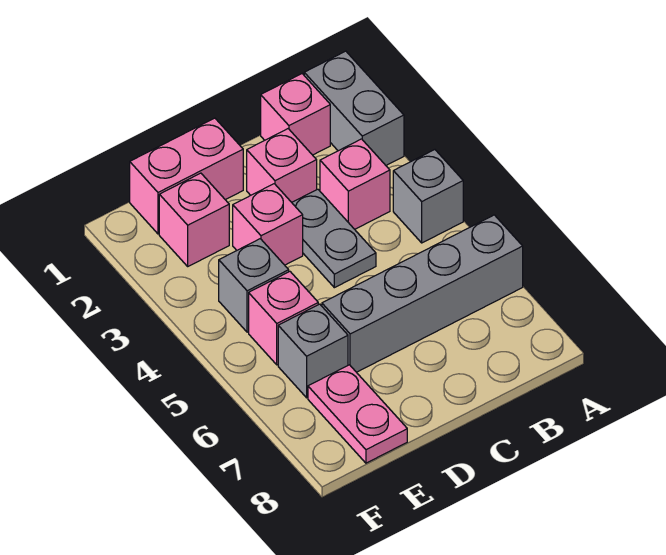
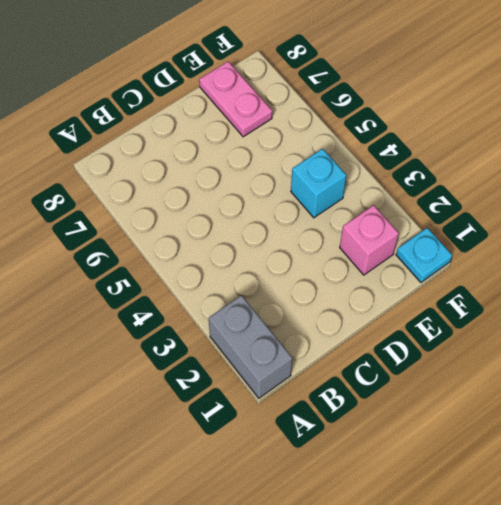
cyan 1x1 brick [291,149,346,218] -> grey 1x1 brick [219,239,289,332]
cyan 1x1 plate [396,228,452,282] -> none
none -> grey 1x1 brick [393,150,463,243]
none -> grey 1x4 brick [322,215,523,372]
none -> pink 1x1 brick [261,74,330,155]

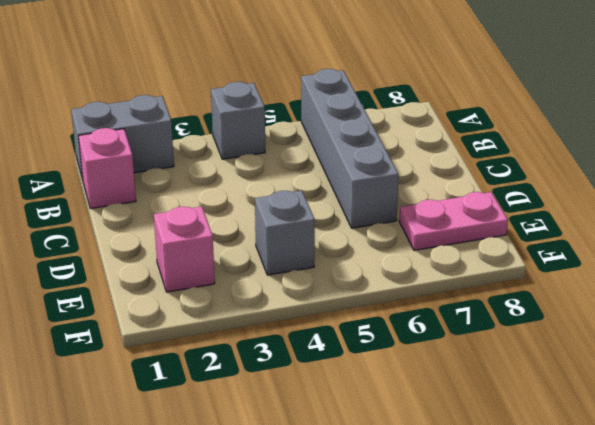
none -> pink 1x1 brick [320,139,390,229]
none -> pink 1x1 brick [247,129,317,202]
none -> grey 1x2 plate [292,189,376,288]

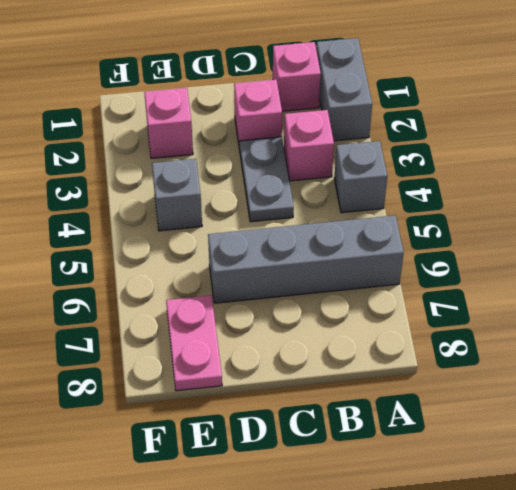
none -> pink 1x2 brick [130,118,243,234]
none -> pink 1x1 brick [233,184,303,265]
none -> pink 1x1 brick [249,272,318,365]

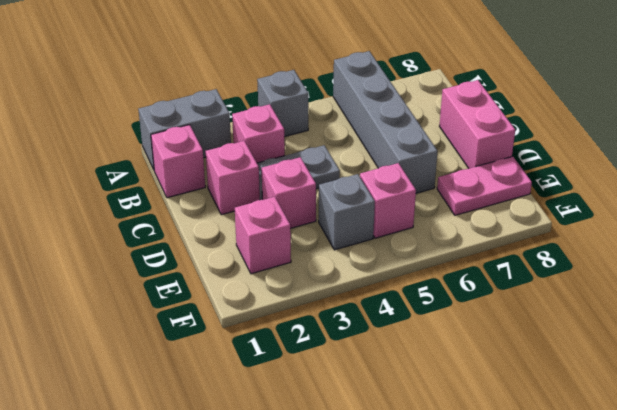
pink 1x2 brick [439,80,515,168] -> pink 1x2 brick moved to [130,118,243,234]
none -> grey 1x1 brick [278,304,348,398]

